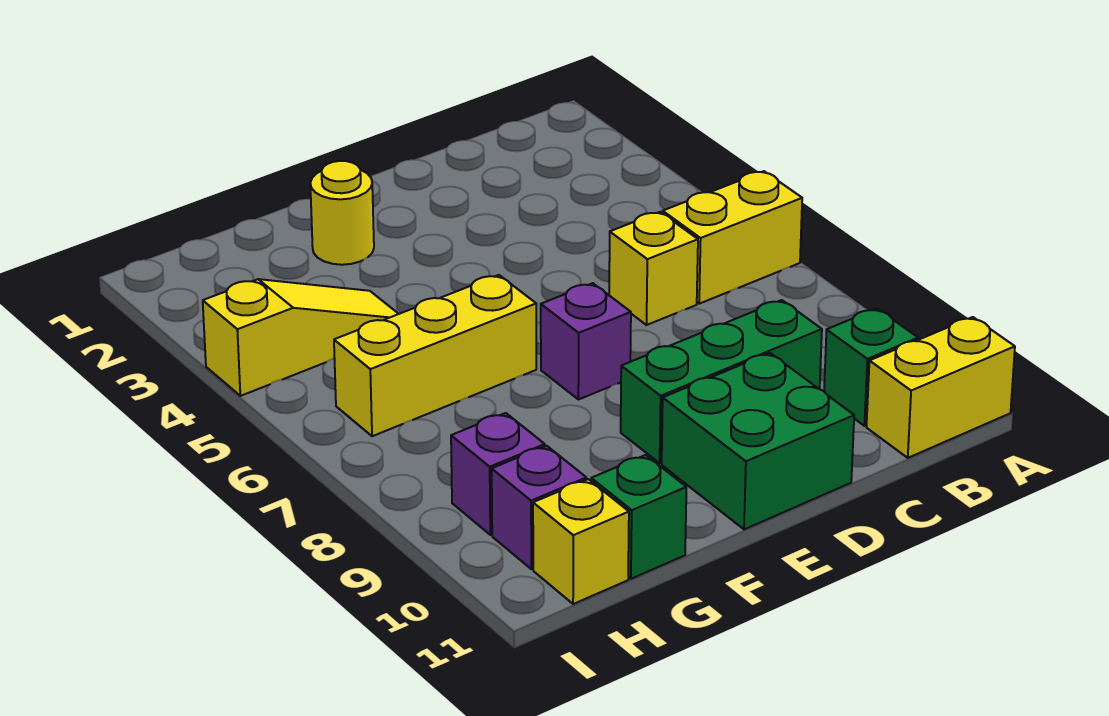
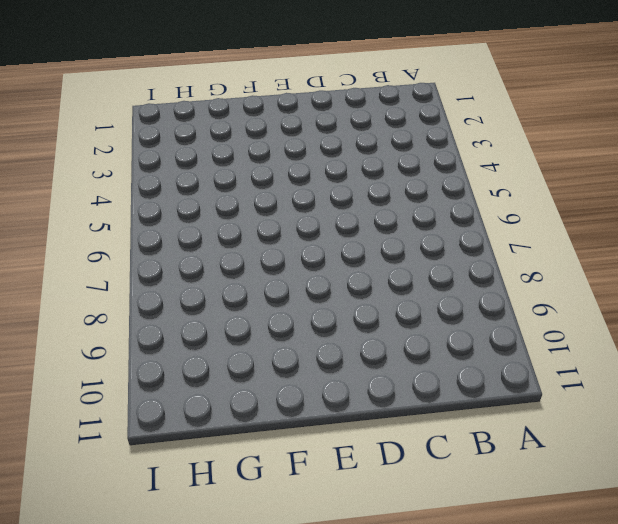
none -> yellow 1x2 brick [663,171,802,304]
none -> yellow 1x2 brick [866,317,1015,458]
none -> green 1x1 brick [824,309,918,426]

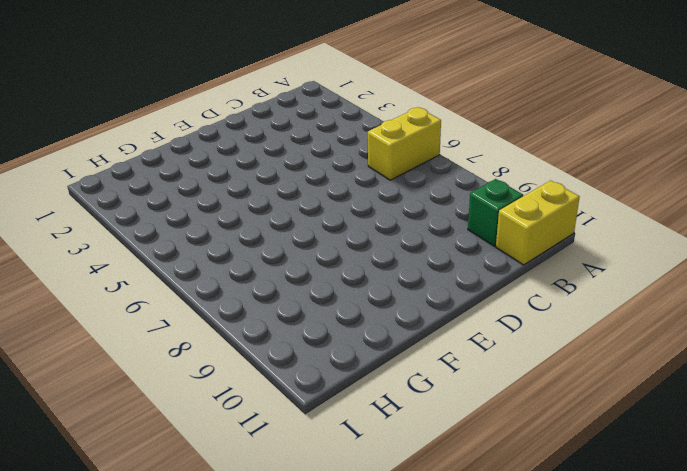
none -> yellow 1x1 brick [609,212,698,325]
none -> green 1x3 brick [621,300,822,463]
none -> green 2x2 brick [662,353,854,529]

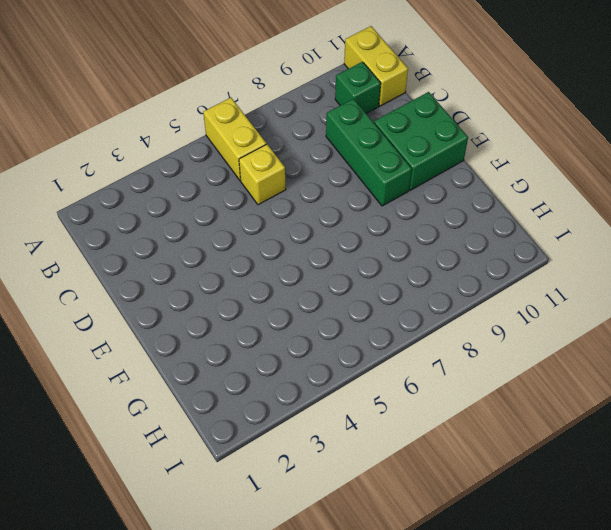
none -> purple 1x1 brick [541,283,631,400]
none -> yellow 1x1 round brick [310,161,374,265]
none -> yellow 1x3 brick [334,275,536,436]

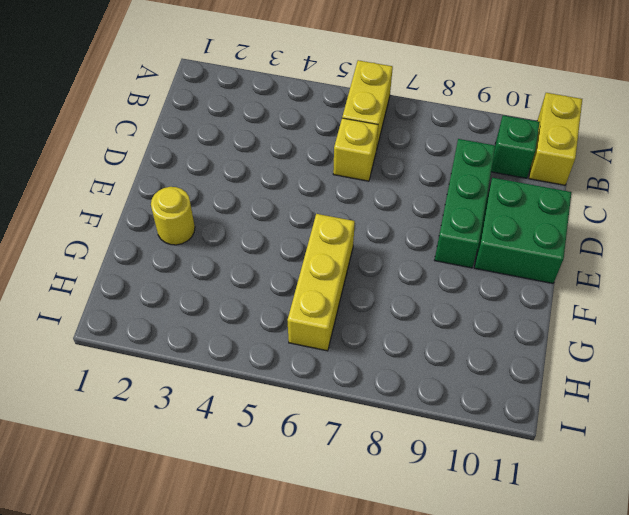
none -> purple 1x1 brick [541,283,631,400]
none -> yellow 1x3 slope [203,279,398,396]
none -> green 1x1 brick [591,455,686,579]

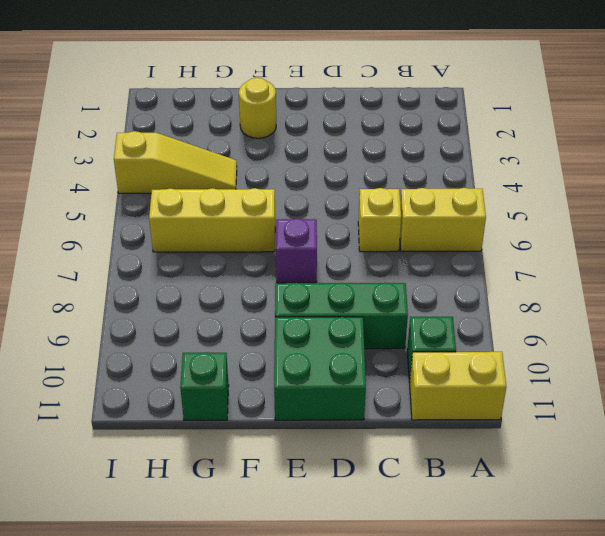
none -> purple 1x1 brick [451,413,545,535]
none -> purple 1x1 brick [492,446,586,569]
none -> yellow 1x1 brick [533,479,629,604]

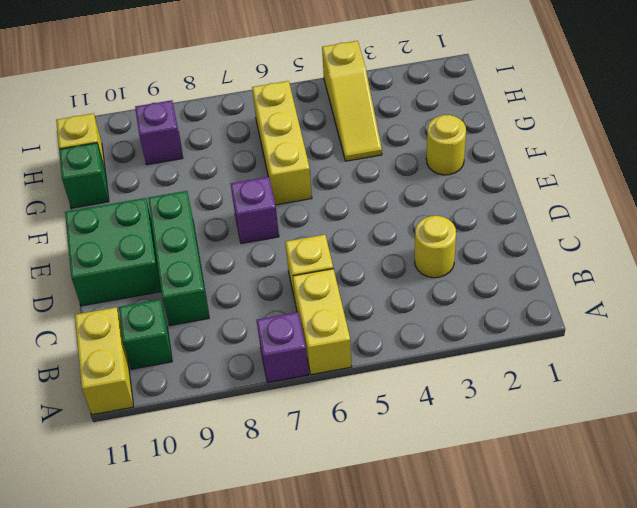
purple 1x1 brick [256,312,308,383] -> purple 1x1 brick moved to [492,446,586,569]
yellow 1x1 round brick [415,216,456,278] -> none

